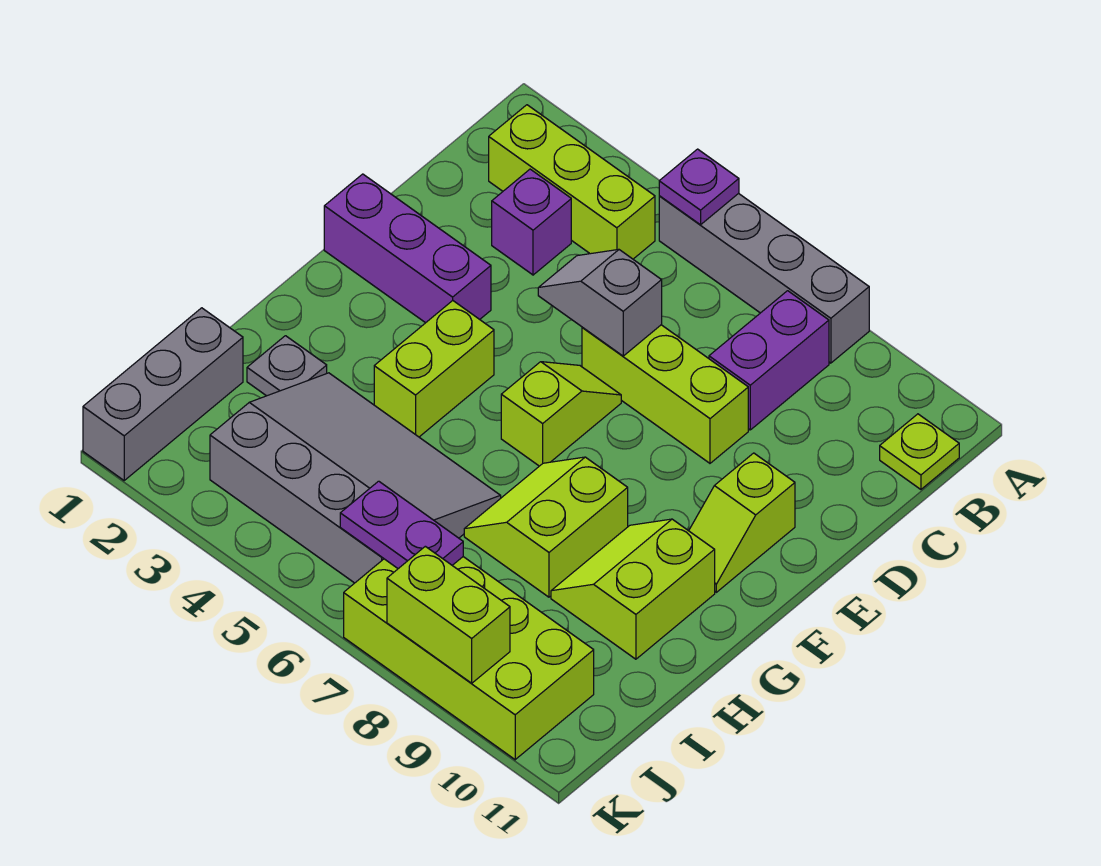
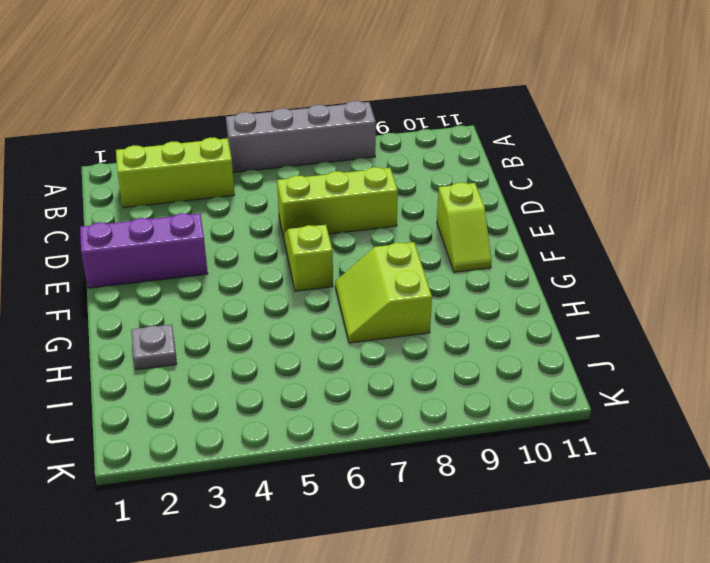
none -> purple 1x2 brick [709,291,829,430]
none -> lime 1x1 plate [880,414,959,489]
none -> purple 1x1 brick [492,169,571,275]

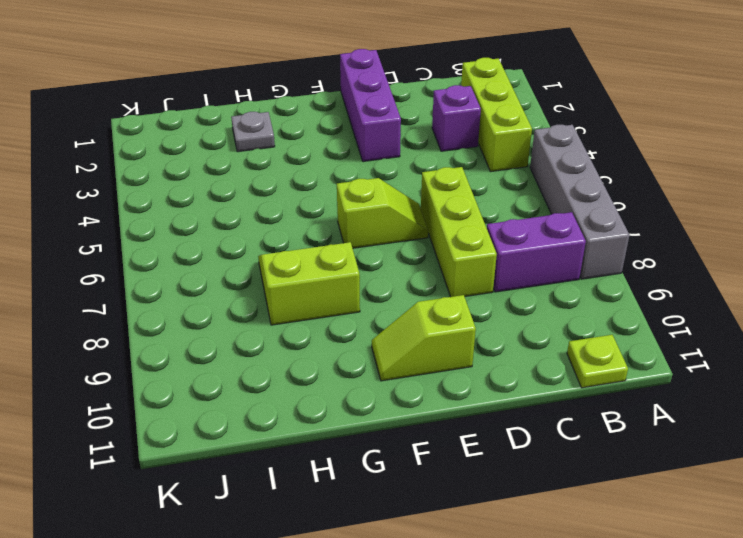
none -> lime 1x2 brick [374,301,494,437]
none -> lime 2x2 slope [551,519,715,659]
none -> grey 3x4 slope [210,373,501,583]

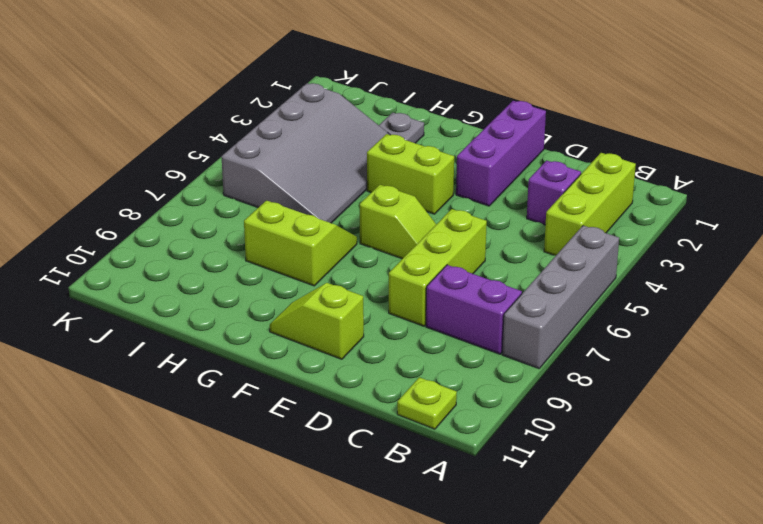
none -> lime 2x2 slope [551,519,715,659]
none -> grey 1x3 brick [83,308,243,480]
none -> lime 2x4 brick [344,557,594,760]

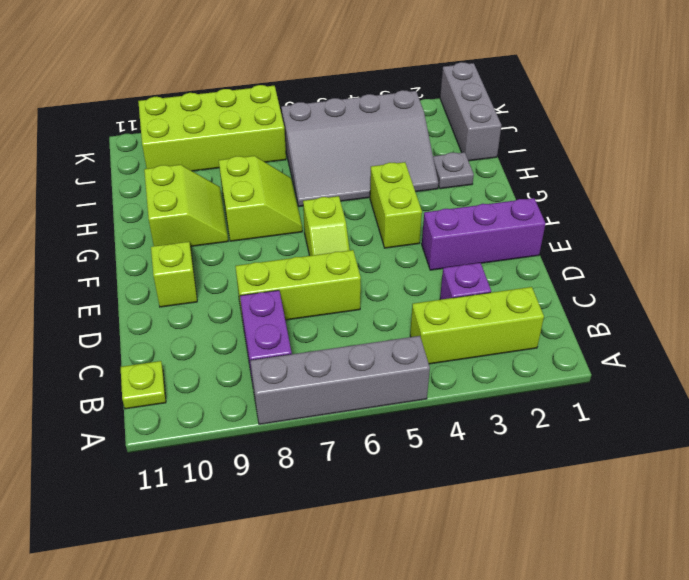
none -> purple 1x1 plate [659,149,739,225]
none -> grey 1x2 slope [538,249,662,356]
none -> purple 1x2 plate [340,481,463,569]

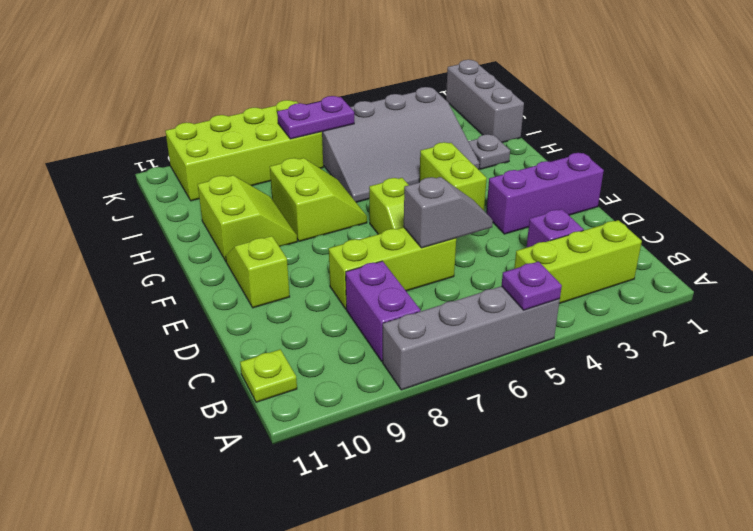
none -> lime 1x2 brick [387,546,510,683]

